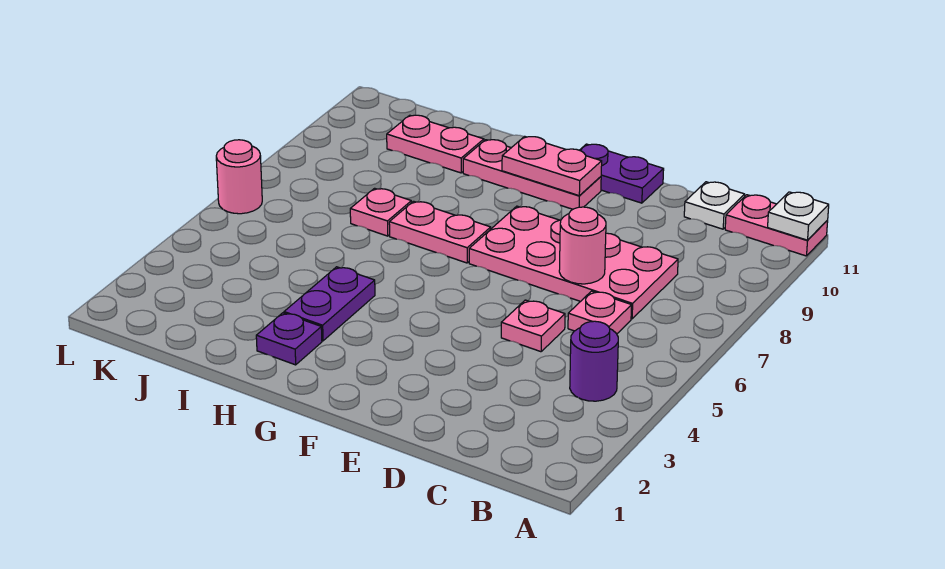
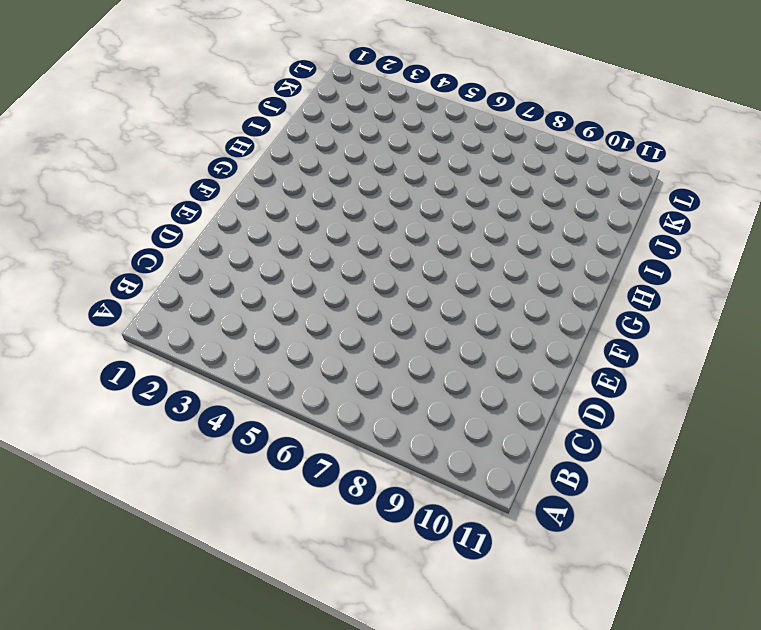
none -> pink 1x2 plate [725,195,828,256]
none -> purple 1x1 round brick [570,321,618,401]
none -> pink 1x1 plate [568,291,632,334]

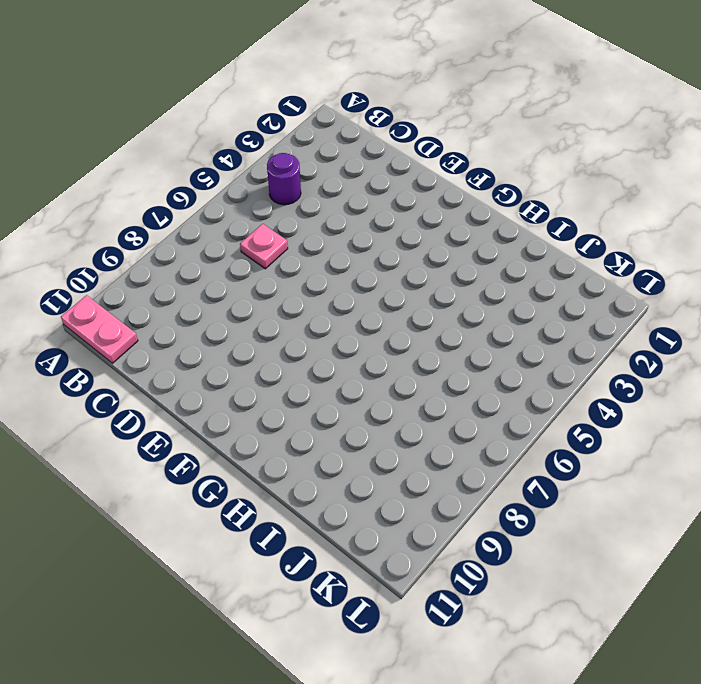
none -> pink 2x4 plate [469,206,678,319]
none -> white 1x1 plate [684,182,745,229]
none -> pink 1x1 plate [501,300,565,352]

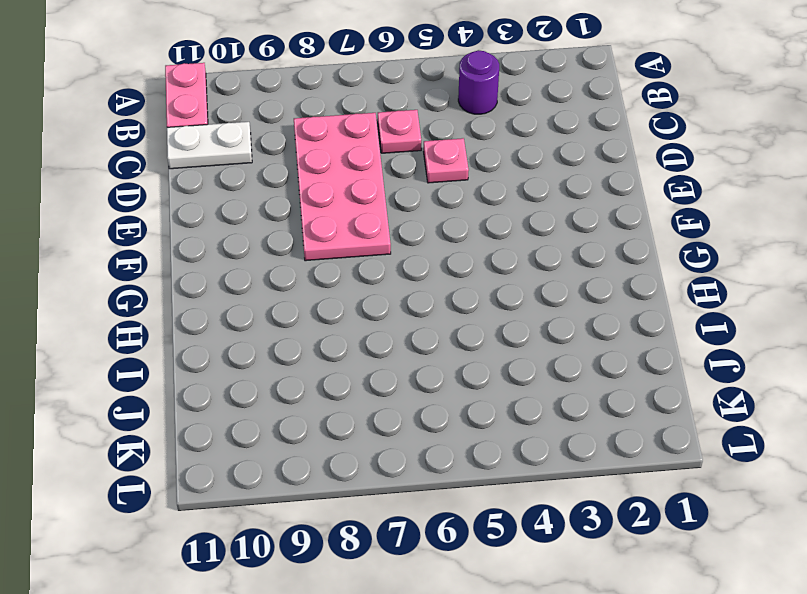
white 1x2 plate [167,122,252,169] -> white 1x1 plate [684,182,745,229]
none -> purple 1x2 plate [580,144,664,203]
none -> pink 1x3 plate [463,140,601,209]
none -> pink 1x2 plate [389,201,491,263]

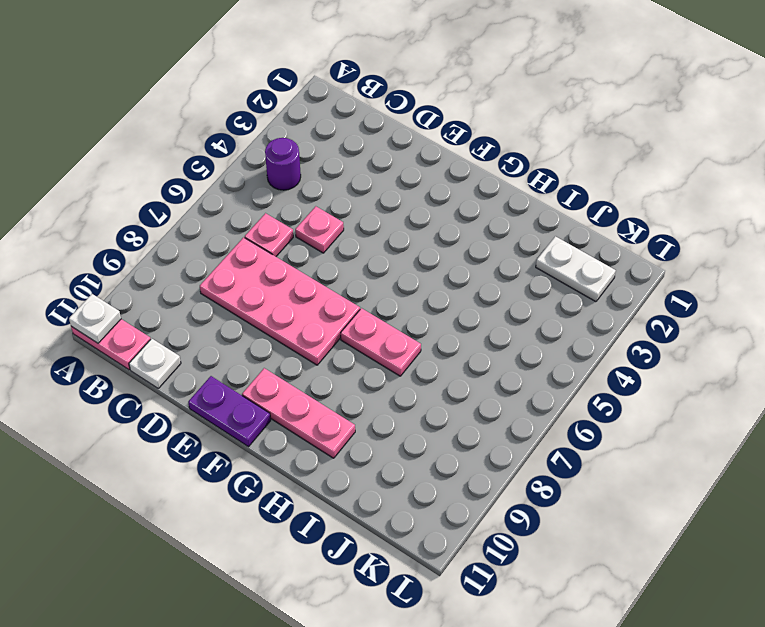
white 1x2 plate [536,236,616,302] -> none
none -> purple 1x1 plate [256,313,322,365]
none -> purple 1x2 plate [284,267,375,341]
none -> pink 1x1 plate [350,188,411,236]

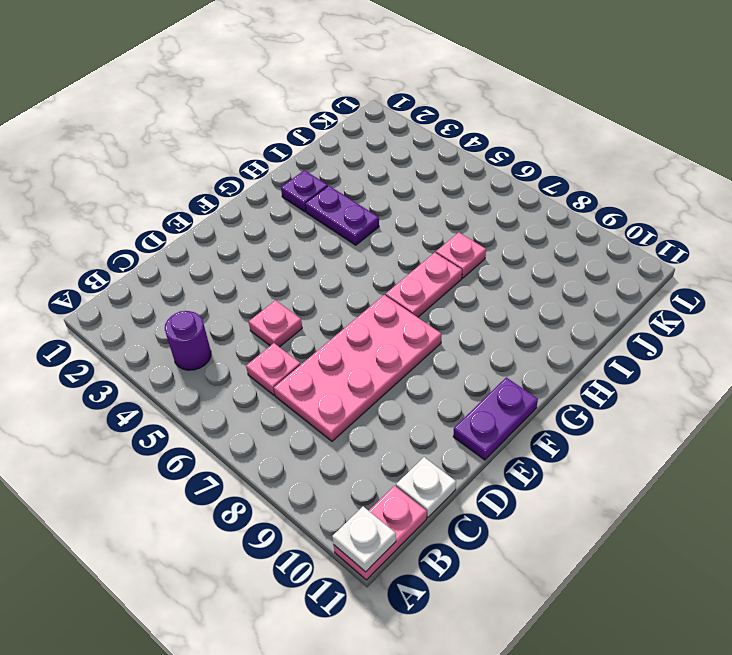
none -> pink 1x3 plate [463,140,601,209]
none -> pink 1x2 plate [387,115,484,173]
none -> pink 1x1 round brick [216,140,262,214]

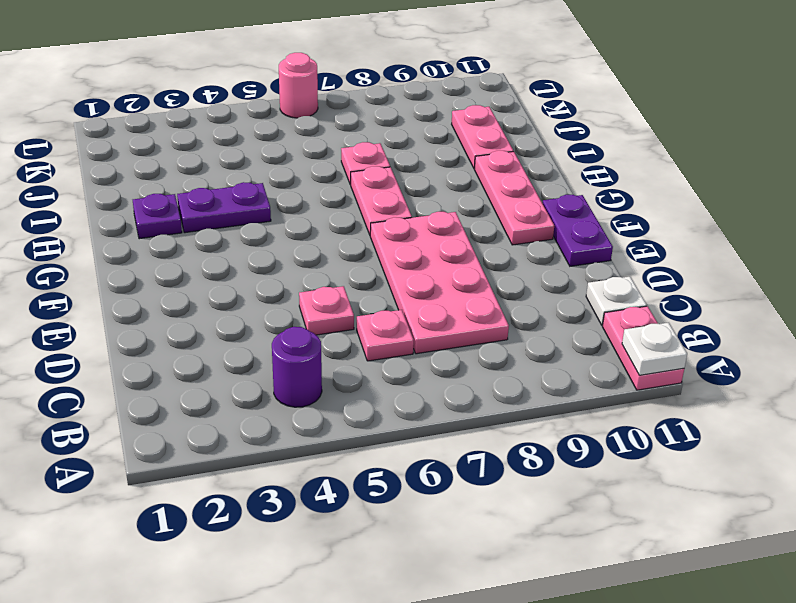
none -> pink 1x1 round brick [559,207,606,284]
none -> pink 1x2 plate [502,136,602,196]

